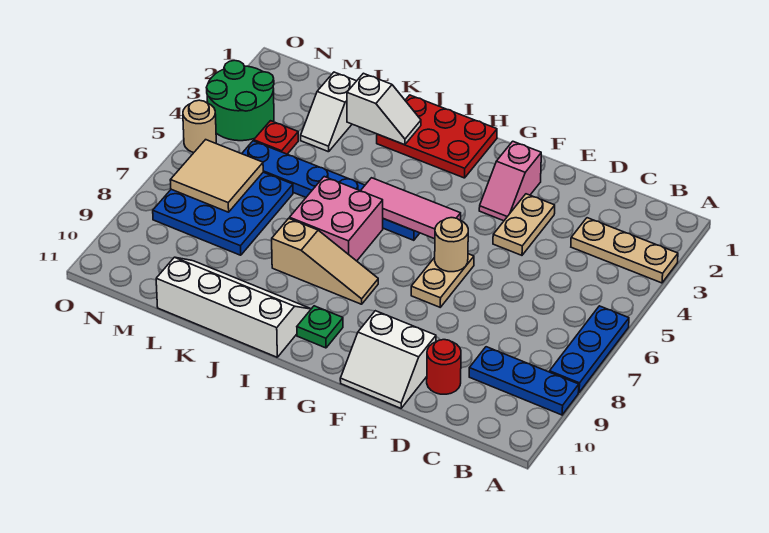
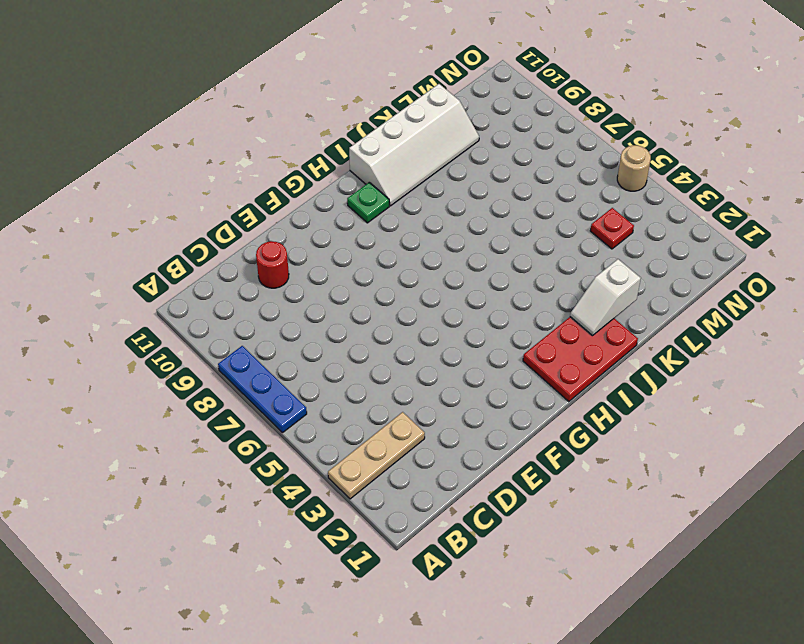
none -> blue 1x3 plate [469,347,579,415]
none -> tan 1x2 plate [493,194,555,255]
none -> white 2x2 slope [340,311,436,408]

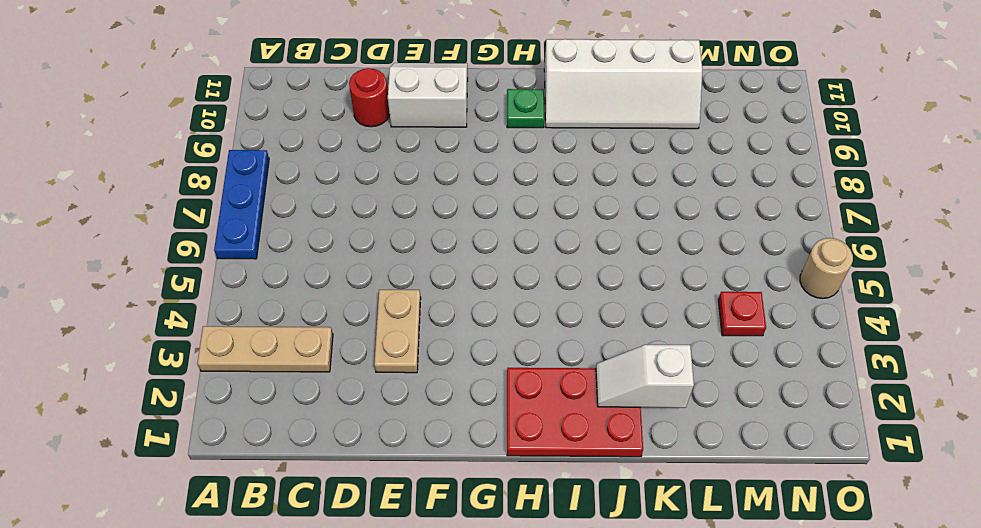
none -> blue 1x3 plate [469,347,579,415]
none -> pink 1x2 slope [479,141,541,221]
none -> tan 1x2 plate [411,254,474,307]

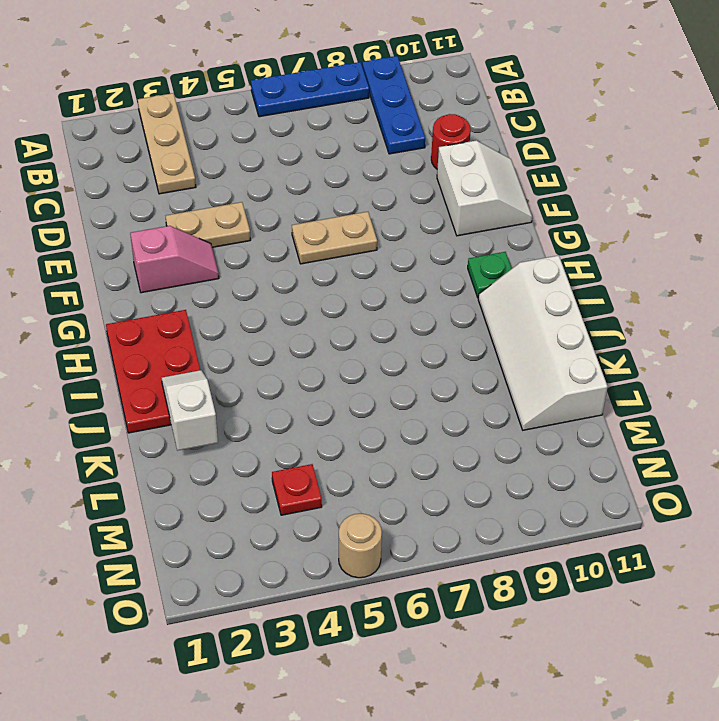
none -> blue 1x6 plate [242,141,420,240]
none -> tan 1x3 slope [272,218,378,304]
none -> pink 2x2 brick [289,177,383,261]

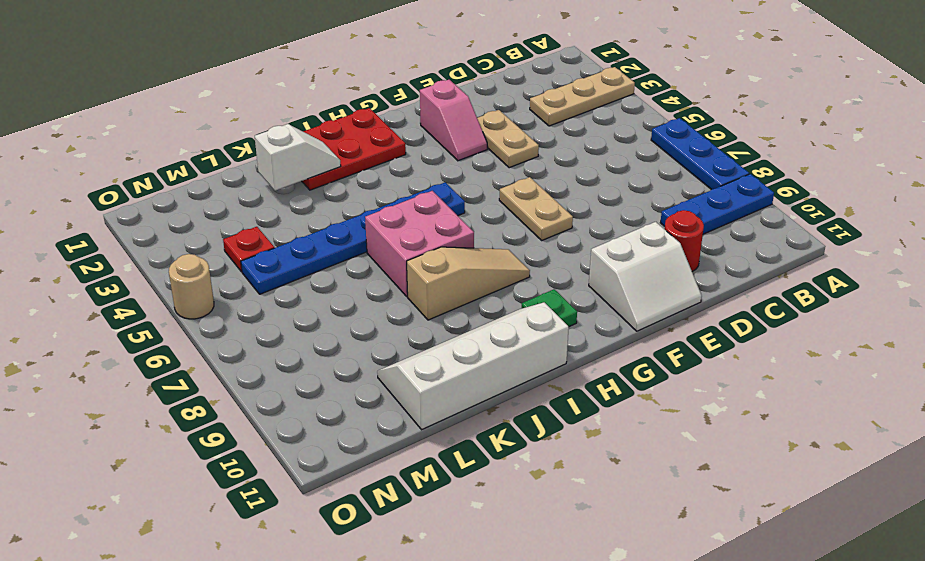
none -> white 1x2 slope [301,72,356,152]
none -> blue 3x3 plate [153,172,293,255]
none -> green 2x2 round brick [207,60,274,141]

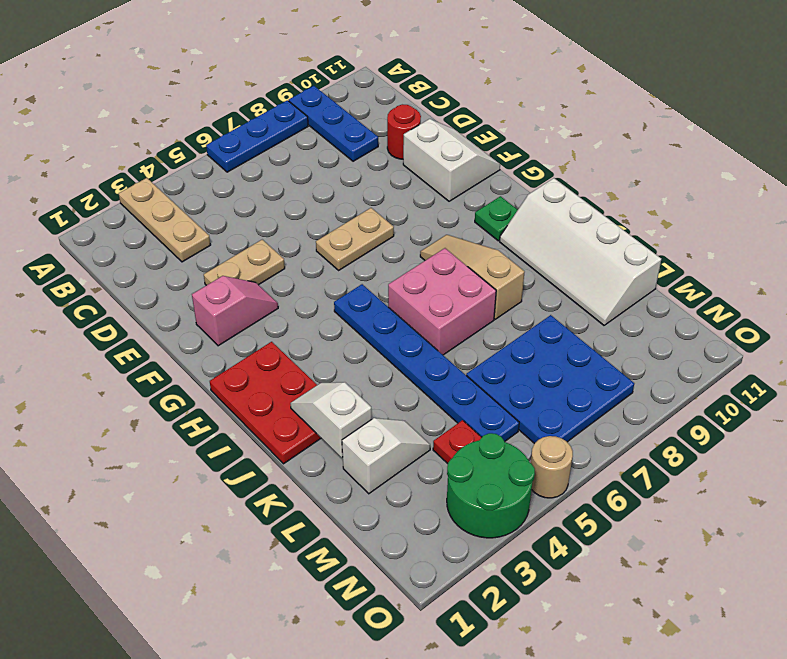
none -> tan 1x1 round brick [435,218,468,272]
none -> pink 1x3 tile [361,178,461,239]
none -> tan 2x2 tile [170,140,263,212]

